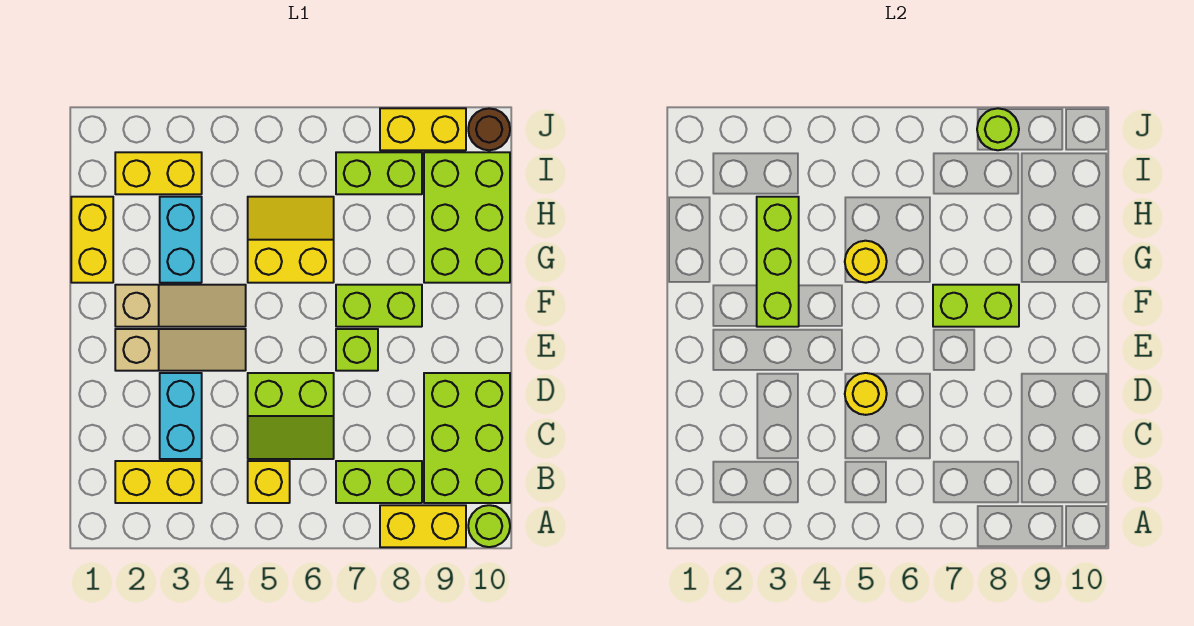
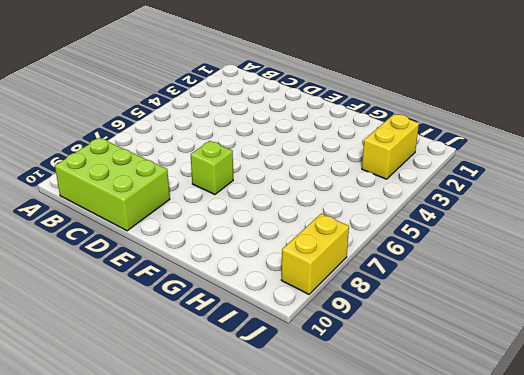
none -> yellow 1x2 brick [380,505,466,547]
none -> lime 1x1 round brick [468,505,510,547]
none -> yellow 1x2 brick [115,461,202,503]

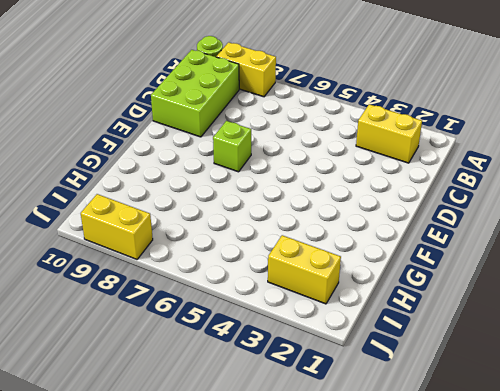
none -> yellow 1x1 brick [248,461,290,503]
none -> lime 1x2 brick [336,461,422,503]
none -> cyan 1x2 brick [160,373,202,459]

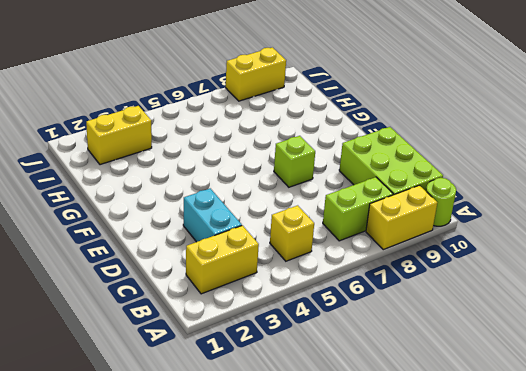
none -> lime 2x2 slope [248,373,334,459]
none -> tan 1x3 slope [115,329,246,371]
none -> tan 1x3 slope [115,285,246,327]

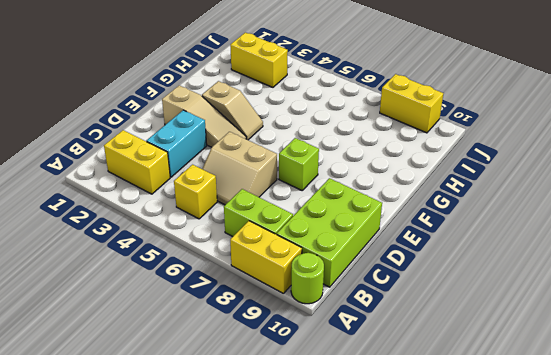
tan 2x2 slope [202,132,277,205] -> lime 2x2 slope [248,373,334,459]
tan 1x2 slope [202,81,263,140] -> tan 1x3 slope [115,285,246,327]
none -> lime 1x2 brick [336,285,422,327]
none -> yellow 1x2 brick [71,197,113,283]
none -> cyan 1x2 brick [160,197,202,283]

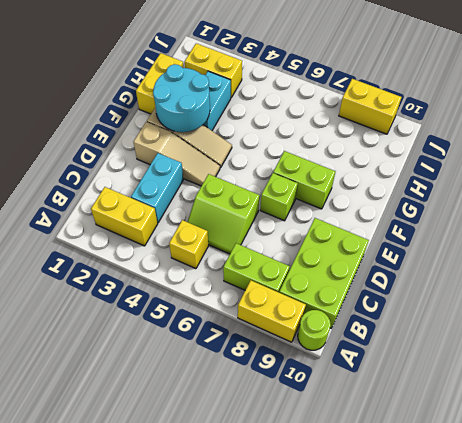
cyan 2x2 round brick [153,64,210,132] -> lime 1x3 brick [757,197,799,327]
none -> yellow 2x2 slope [248,197,334,283]
none -> lime 2x3 brick [424,152,510,283]
none -> lime 1x2 brick [336,152,422,194]

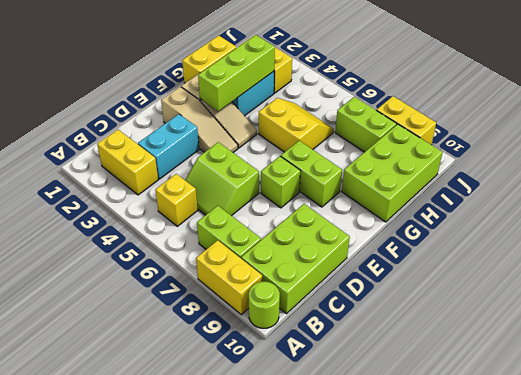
none -> brown 1x1 round brick [468,108,510,150]
none -> yellow 1x1 round brick [845,373,887,415]
none -> lime 1x2 brick [933,285,1019,327]

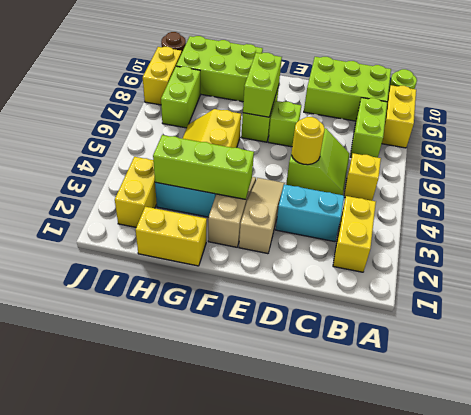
none -> yellow 1x1 round brick [845,241,887,283]
none -> lime 1x1 round brick [977,108,1019,150]

